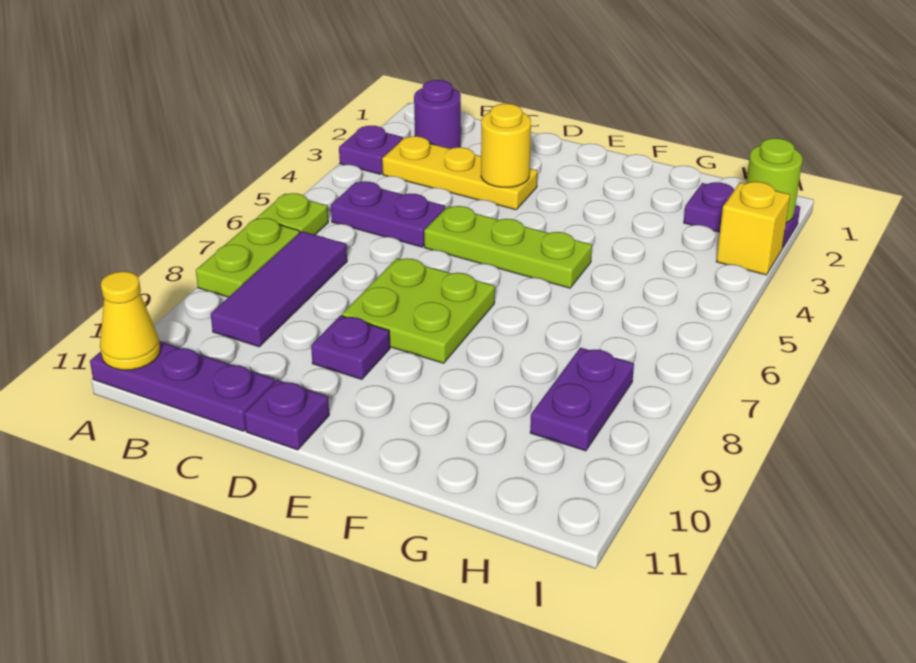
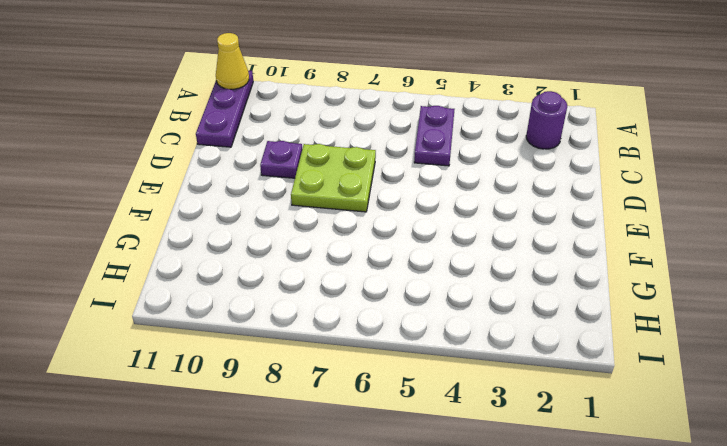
none -> purple 1x1 plate [339,126,403,174]
none -> lime 1x1 plate [257,193,328,235]
none -> lime 1x2 plate [196,218,300,297]

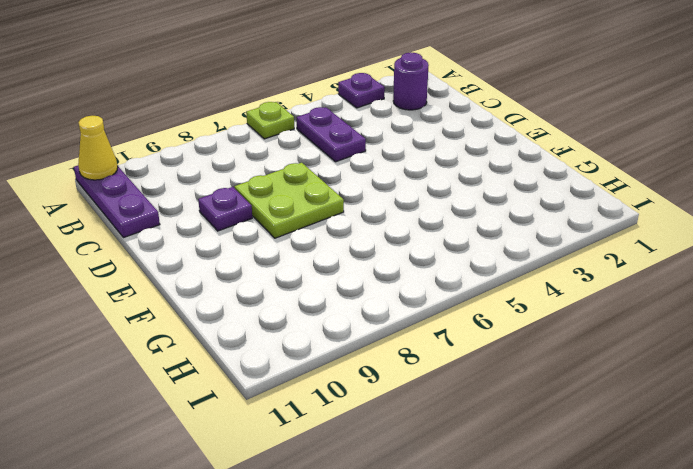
none -> lime 1x2 plate [196,218,300,297]
none -> yellow 1x3 plate [382,136,537,210]
none -> purple 1x3 tile [211,231,347,347]

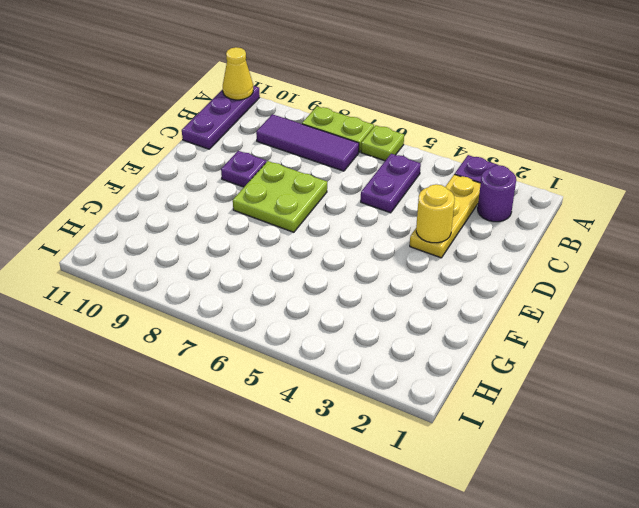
none -> lime 1x3 plate [424,206,592,288]
none -> purple 1x1 plate [244,380,329,450]
none -> purple 1x2 plate [684,182,800,248]

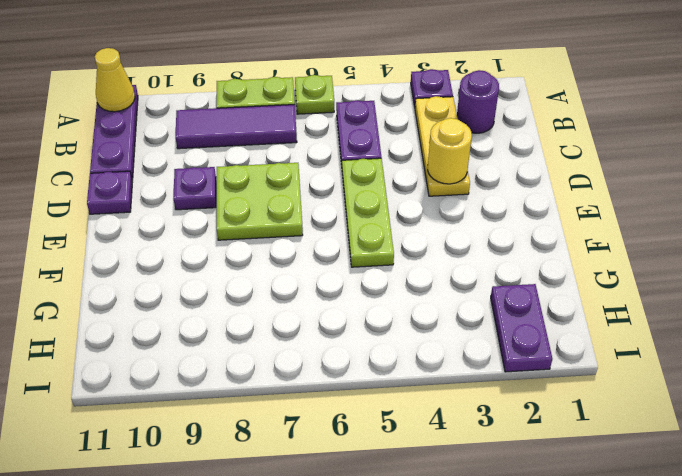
none -> purple 1x2 plate [530,348,634,451]
none -> yellow 1x1 brick [716,182,790,275]
none -> lime 1x1 round brick [746,138,803,223]

